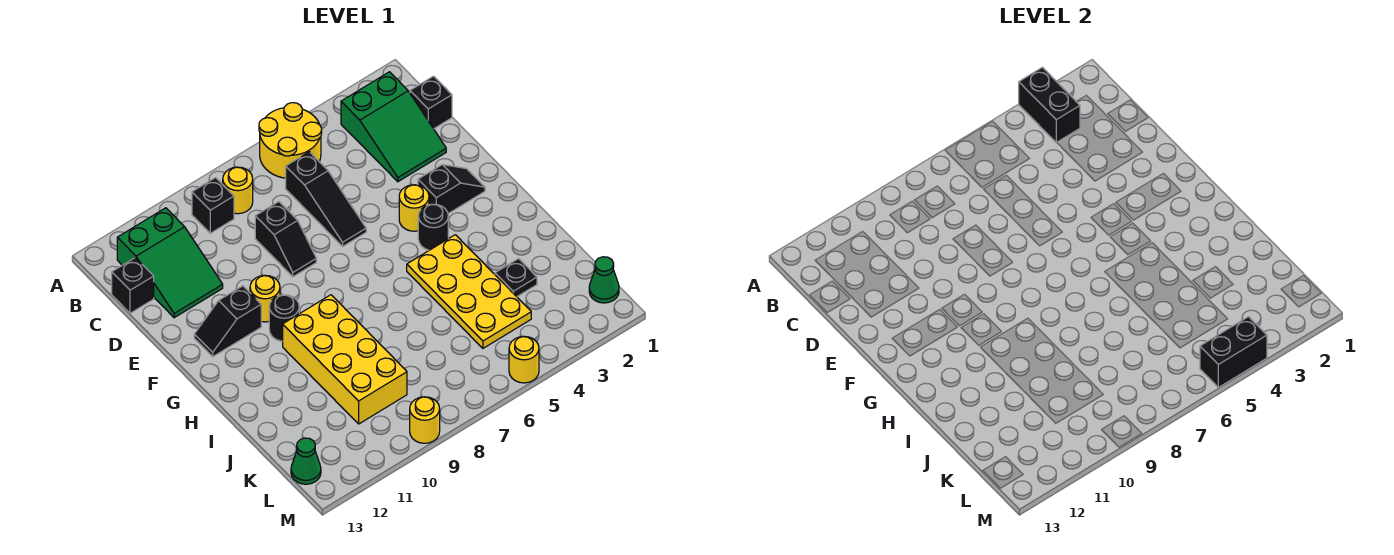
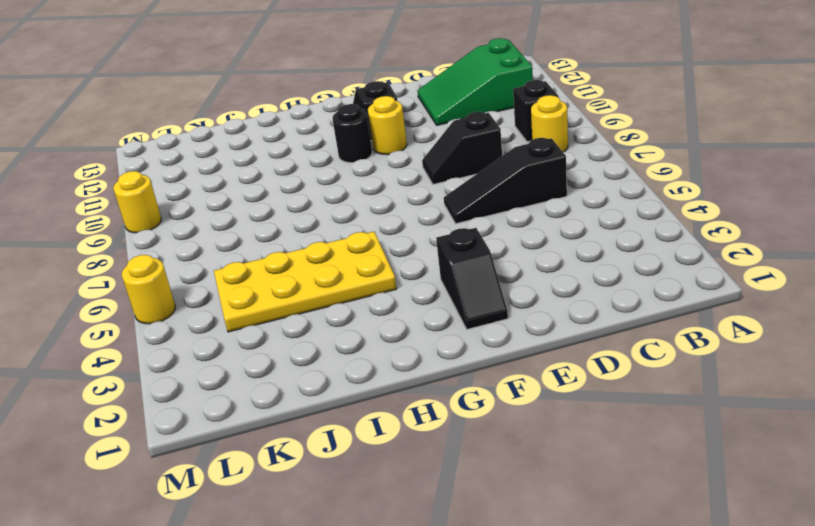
none -> yellow 2x2 round brick [259,103,322,178]
none -> green 2x3 slope [341,72,446,182]
none -> black 1x1 brick [410,76,452,129]

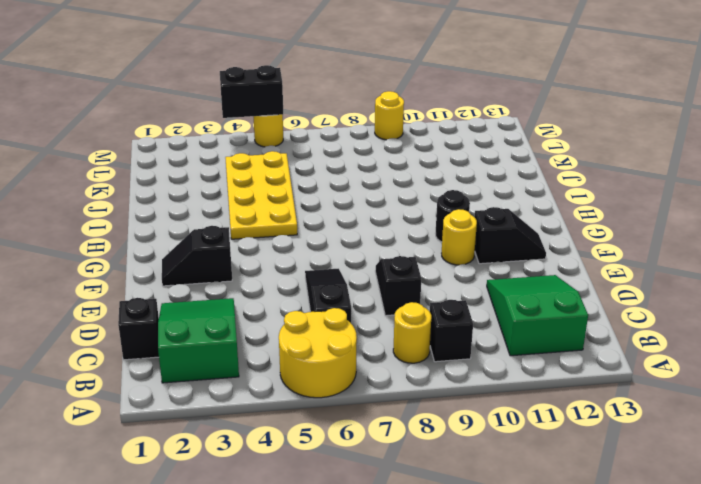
none -> black 1x1 brick [112,258,154,313]
none -> yellow 1x1 round brick [399,185,429,231]
none -> black 1x1 round brick [418,204,448,250]

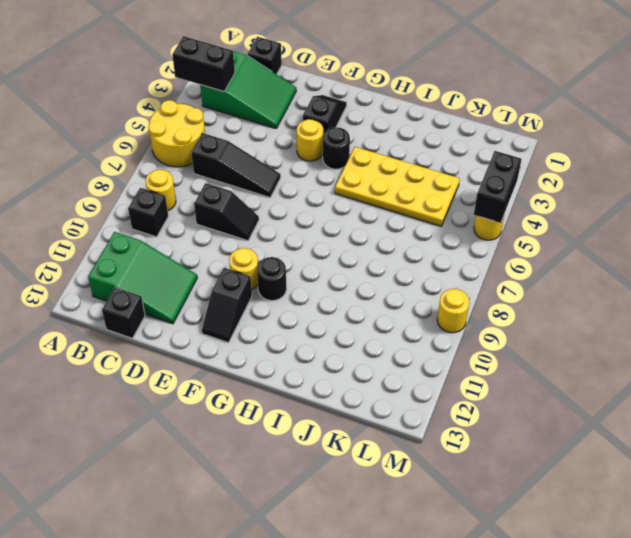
none -> yellow 2x4 brick [283,295,407,424]
none -> black 1x1 plate [495,259,537,297]
none -> green 1x1 cone [589,257,619,303]

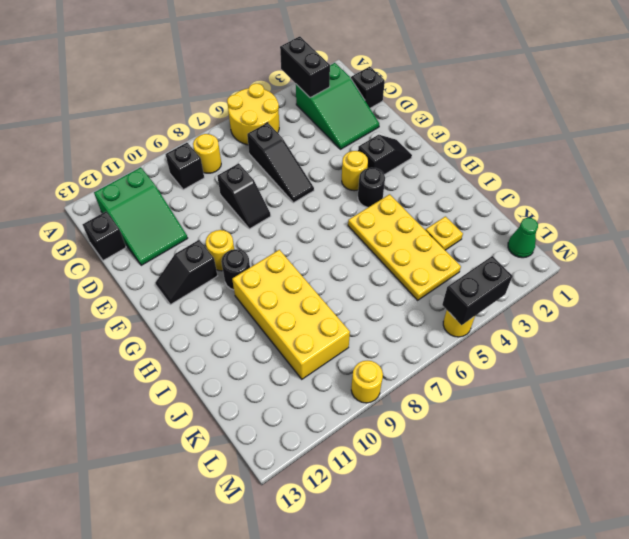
yellow 1x1 plate [426,216,463,250] -> black 1x1 plate [495,259,537,297]
none -> green 1x1 cone [291,438,321,484]

